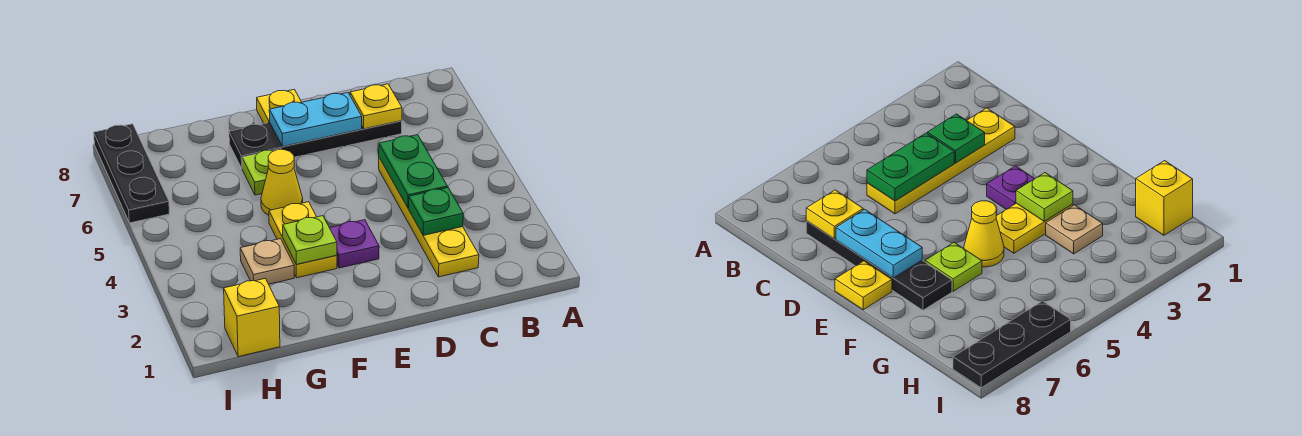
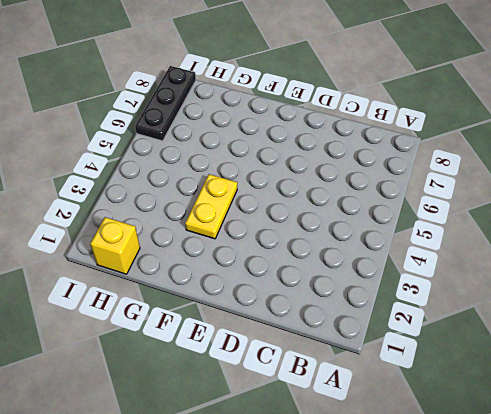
none -> yellow 1x4 plate [379,158,479,277]
none -> black 1x4 plate [229,121,402,168]
none -> purple 1x1 plate [330,220,379,268]

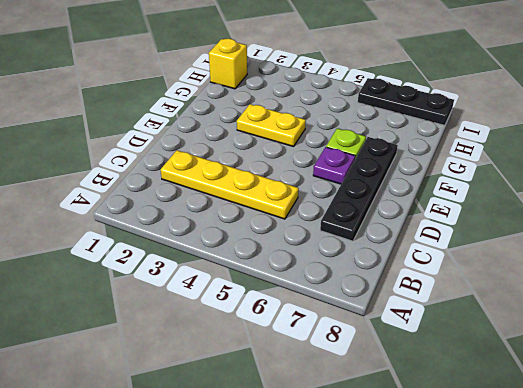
purple 1x1 plate [313,147,355,184] -> purple 1x1 plate moved to [330,220,379,268]
none -> yellow 1x1 plate [257,89,301,124]
none -> yellow 1x1 cone [261,150,303,215]
none -> tan 1x1 plate [240,239,294,284]

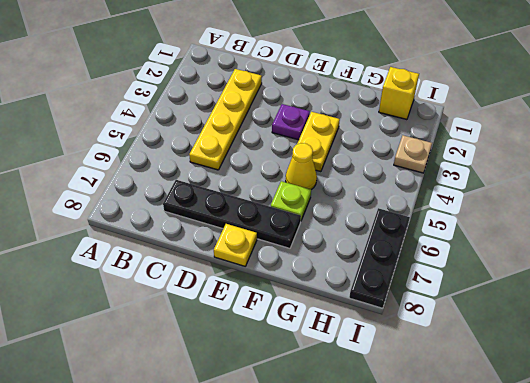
tan 1x1 plate [394,135,432,173] -> tan 1x1 plate moved to [240,239,294,284]
none -> green 1x1 plate [409,188,463,235]
none -> green 1x2 plate [379,135,448,208]
none -> yellow 1x1 plate [350,84,402,129]

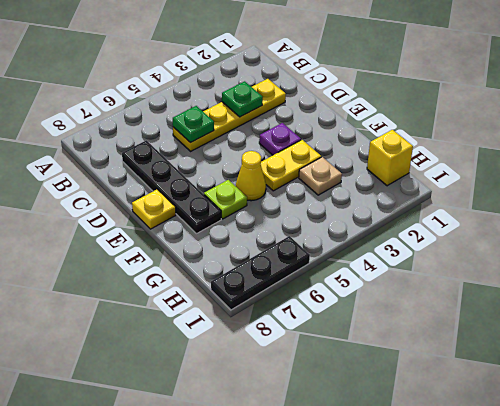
green 1x1 plate [173,106,214,143] -> green 1x2 plate [379,135,448,208]
none -> yellow 1x1 plate [350,84,402,129]
none -> cyan 1x2 plate [269,93,362,146]
none -> lime 1x1 plate [283,216,337,264]

